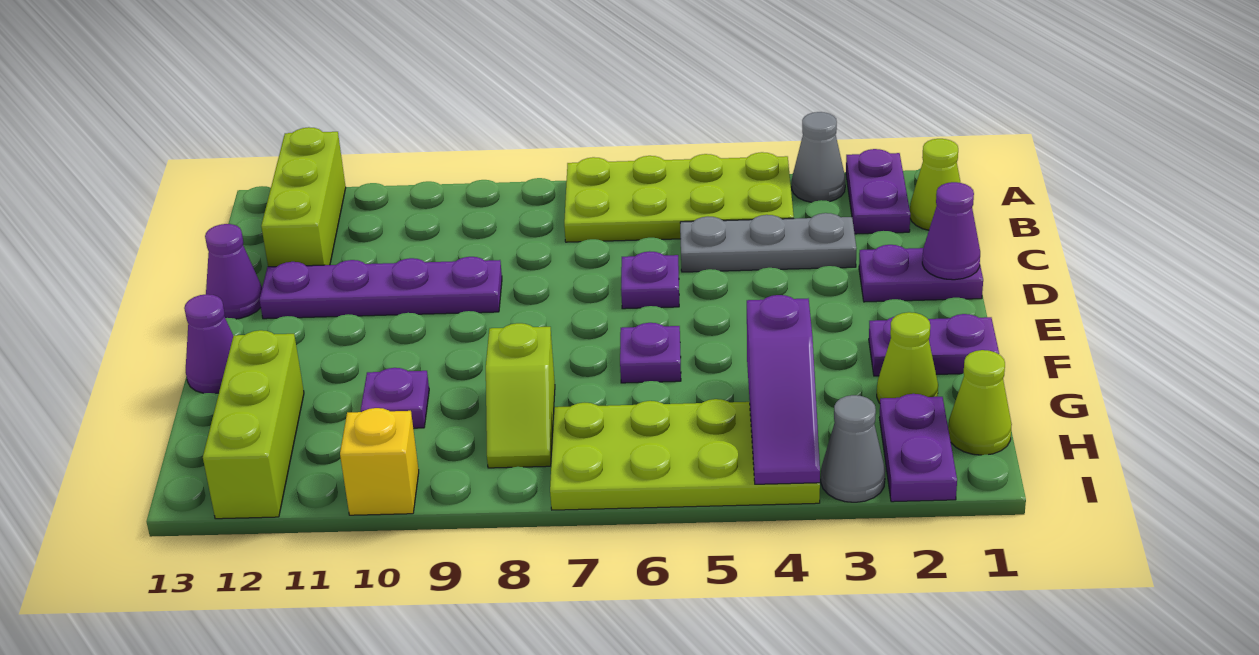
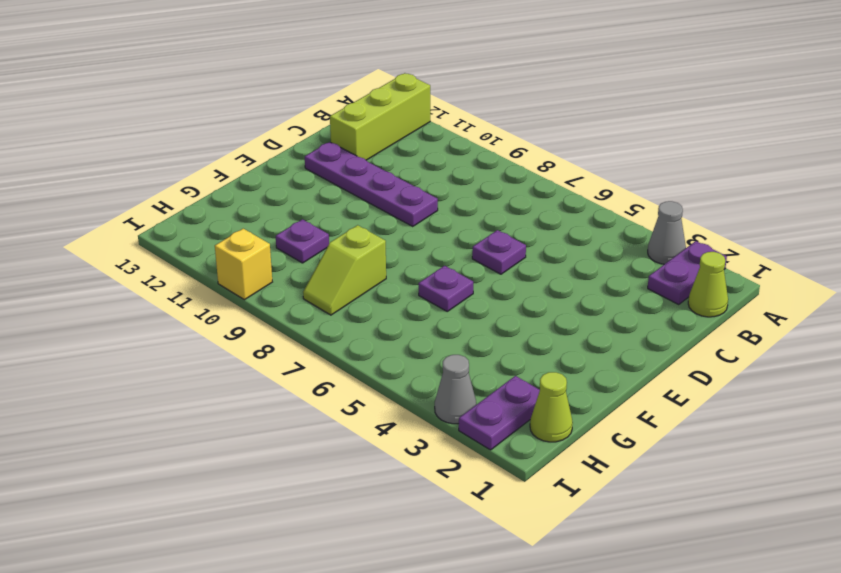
none -> lime 2x4 plate [564,152,794,242]
none -> grey 1x3 plate [680,213,856,272]
none -> purple 1x2 plate [859,245,983,302]

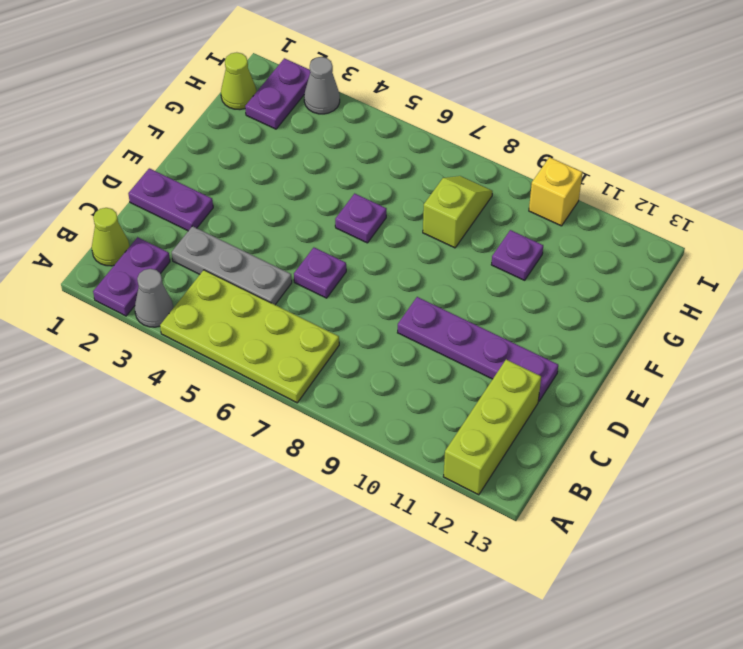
none -> purple 1x1 cone [205,224,262,319]
none -> purple 1x2 plate [869,314,999,376]
none -> purple 1x1 cone [184,294,233,394]

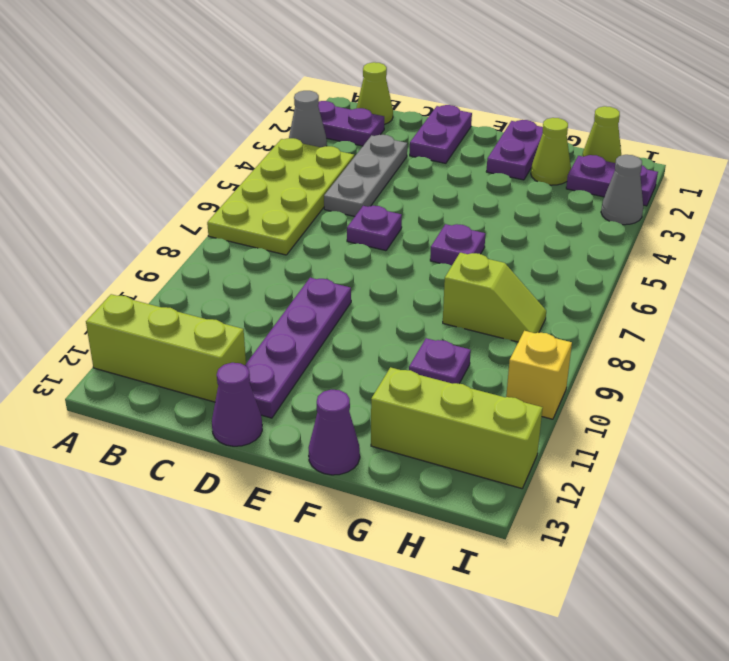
none -> lime 2x4 plate [550,399,820,510]
none -> purple 1x1 cone [922,182,980,280]
none -> purple 1x3 slope [747,295,820,484]

